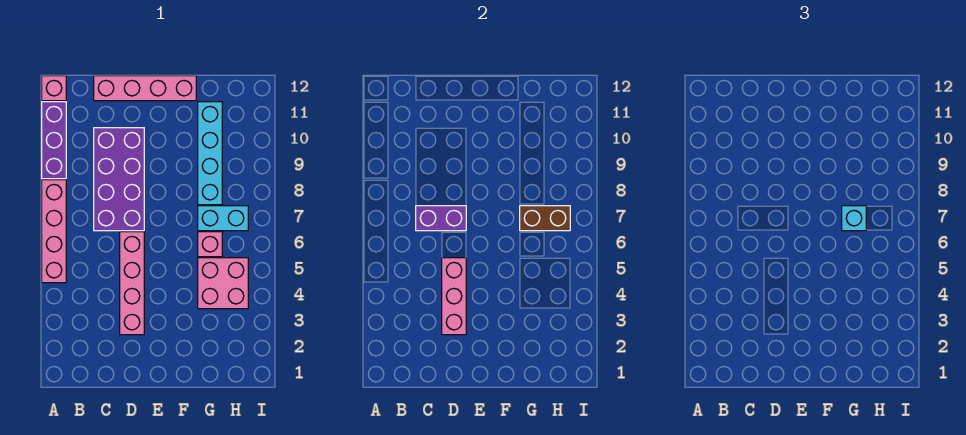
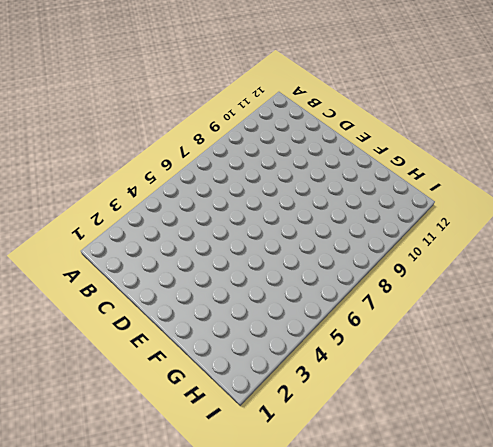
none -> pink 1x4 brick [42,180,66,283]
none -> purple 1x3 brick [42,102,66,179]
none -> pink 1x1 brick [42,76,66,101]

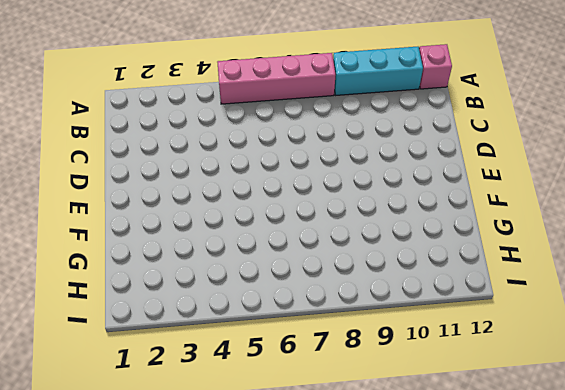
cyan 1x3 brick [333,47,423,95] -> purple 1x3 brick [42,102,66,179]
none -> purple 2x4 brick [94,128,144,231]
none -> pink 1x4 brick [94,76,196,101]
none -> pink 1x4 brick [120,232,144,335]

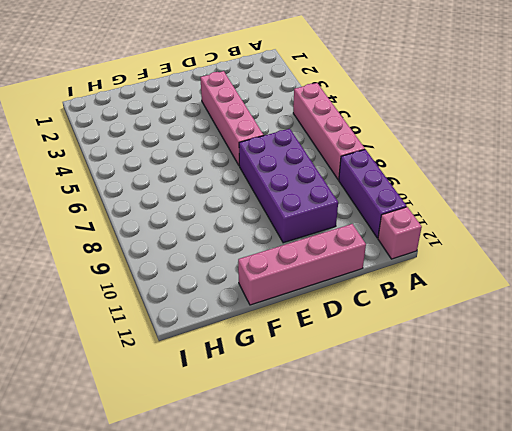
none -> pink 2x2 brick [198,258,248,309]
none -> pink 1x1 brick [198,232,222,257]
none -> cyan 1x2 brick [198,206,248,231]

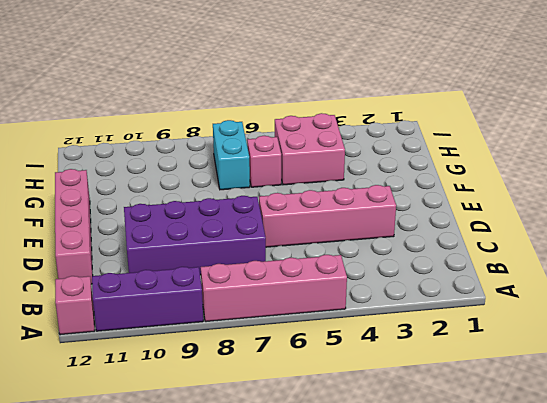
none -> cyan 1x4 brick [198,102,222,205]
none -> purple 1x2 brick [416,206,466,231]
none -> pink 1x3 brick [442,258,466,335]

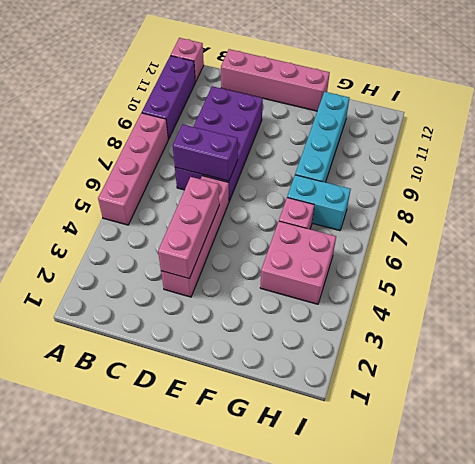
none -> brown 1x2 brick [520,206,570,231]
none -> cyan 1x1 brick [842,206,866,231]

